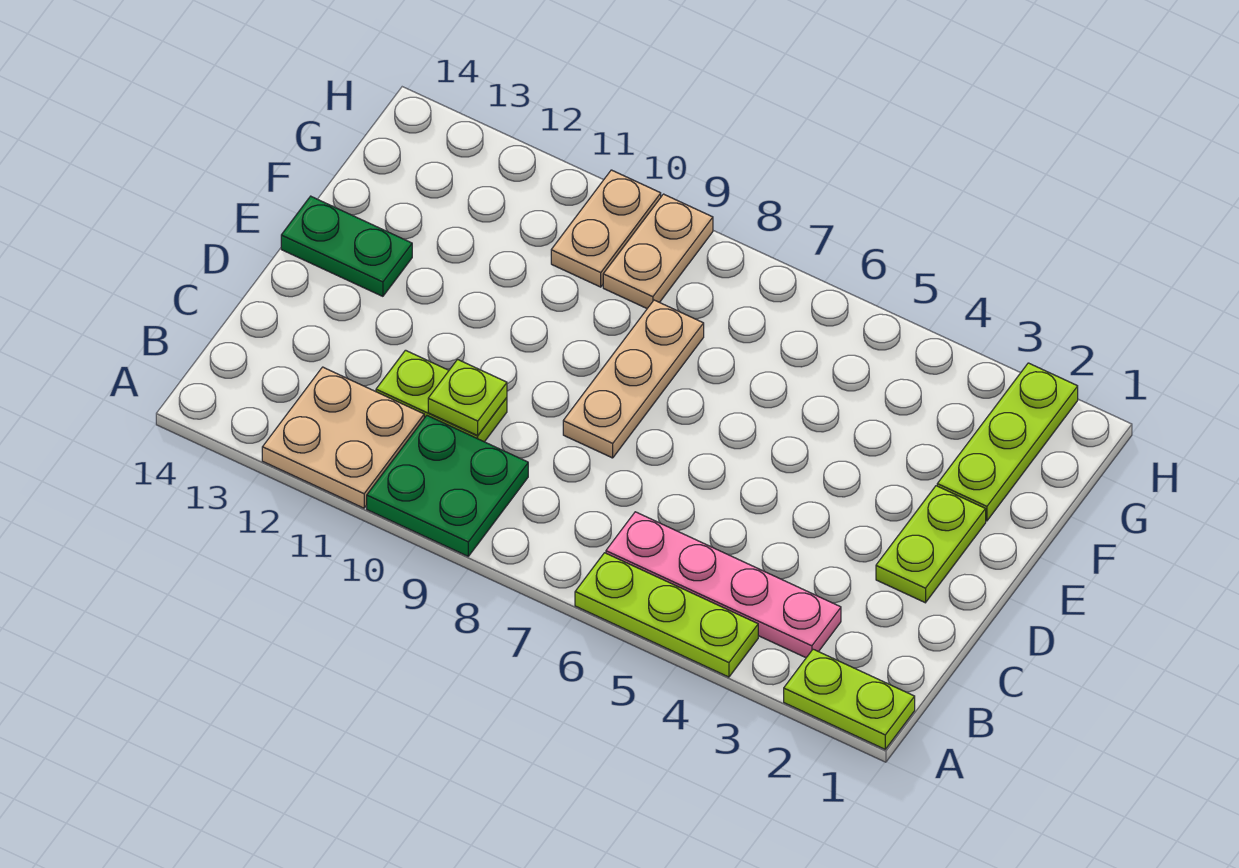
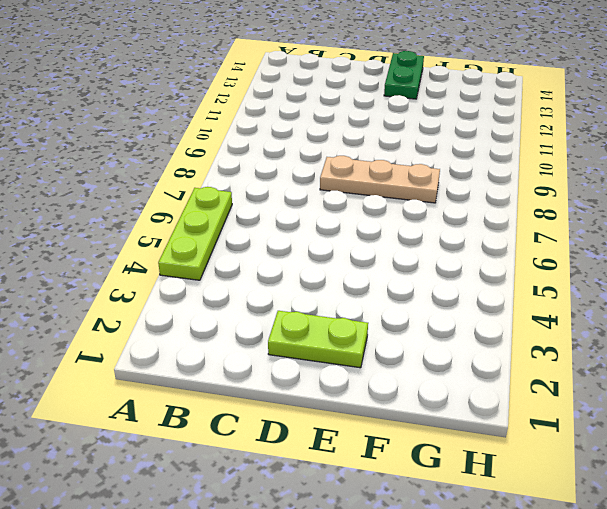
none -> lime 1x2 plate [784,649,915,749]
none -> green 2x2 plate [367,416,528,556]
none -> tan 2x2 plate [262,367,424,508]

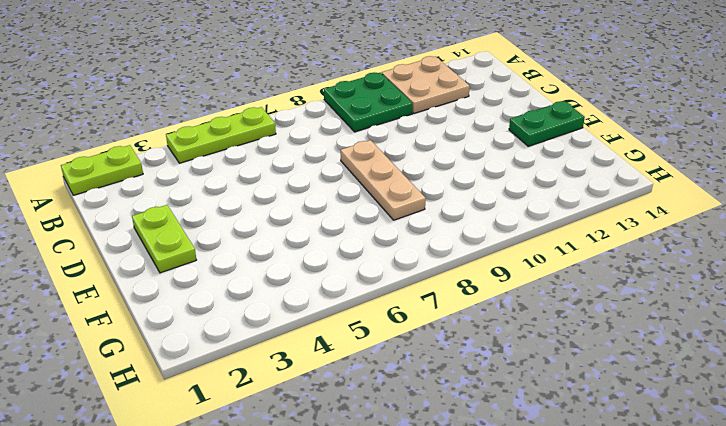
none -> pink 1x4 plate [606,512,841,658]
none -> lime 1x2 plate [376,350,507,442]
none -> lime 1x3 plate [937,363,1078,521]

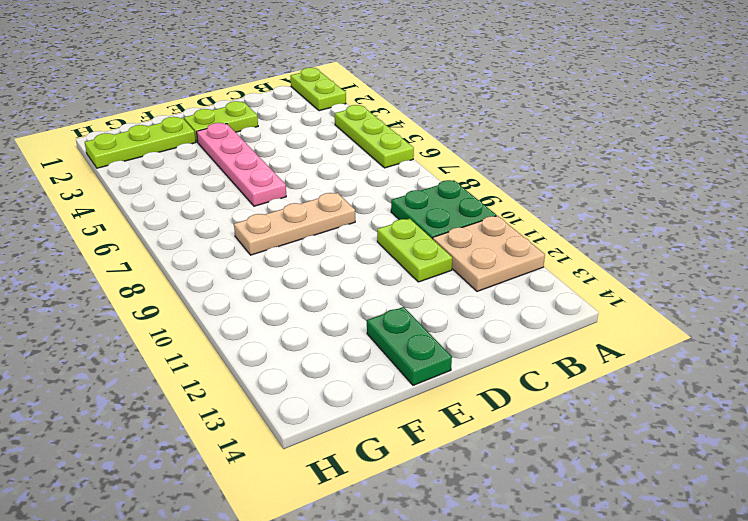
pink 1x4 plate [197,123,286,206] -> pink 1x4 plate moved to [606,512,841,658]
none -> tan 1x2 plate [603,194,713,308]
none -> tan 1x2 plate [551,170,661,287]
none -> lime 1x1 plate [428,360,507,435]

